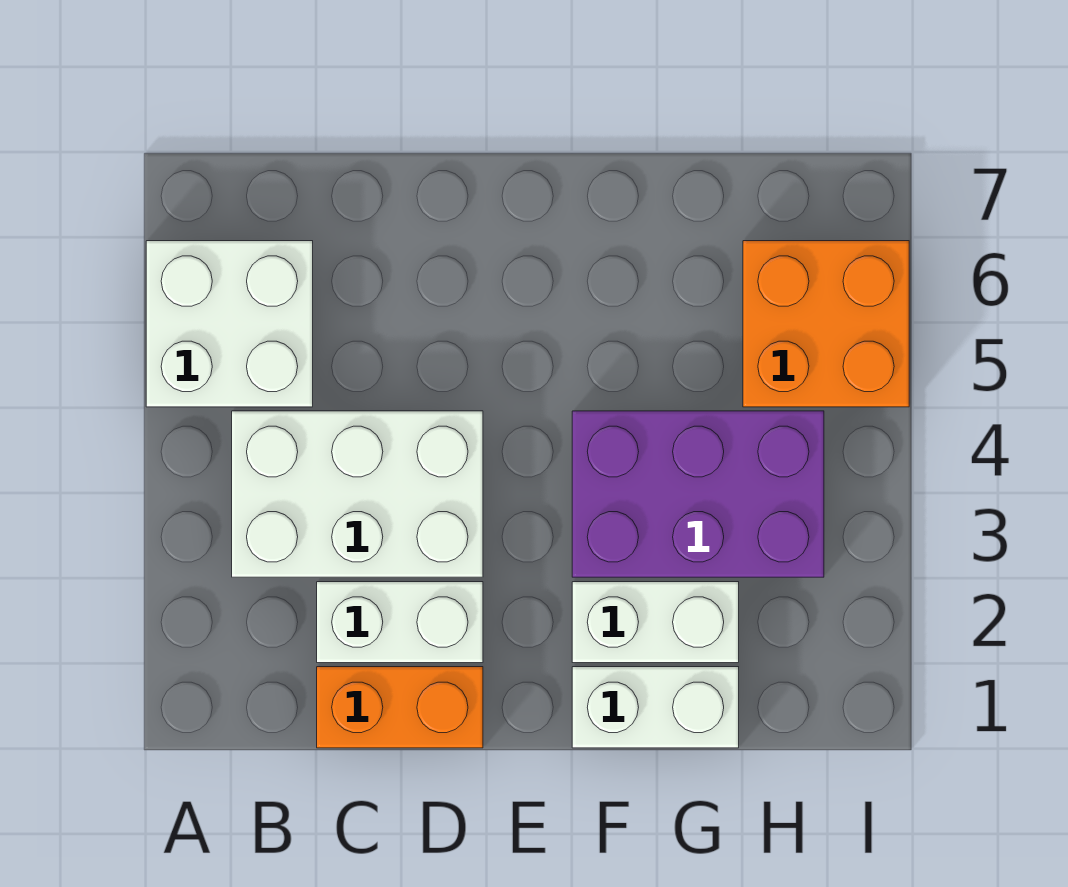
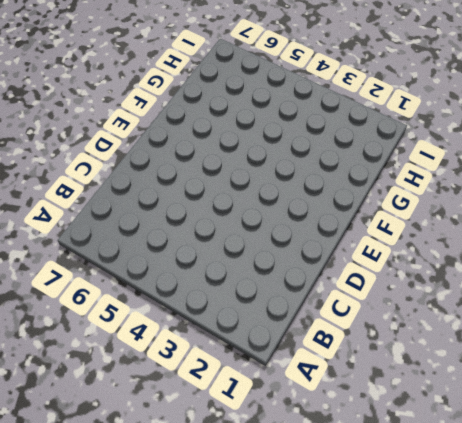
none -> white 2x2 brick [146,241,313,407]
none -> white 2x3 brick [232,411,483,577]

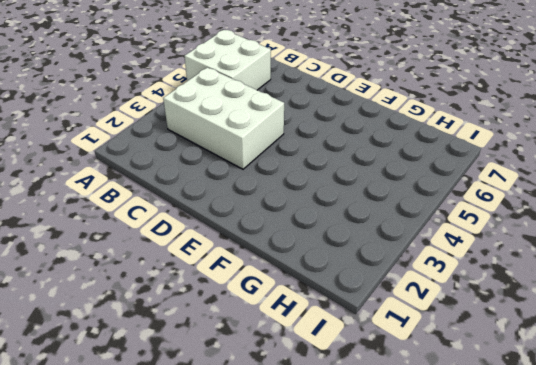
none -> orange 1x2 brick [317,667,483,748]
none -> white 1x2 brick [317,582,483,663]

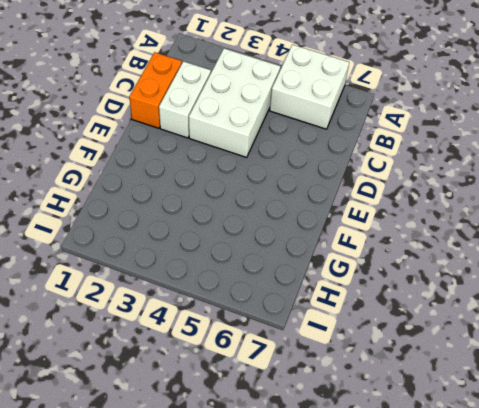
none -> white 1x2 brick [572,667,739,748]
none -> white 1x2 brick [572,582,739,663]

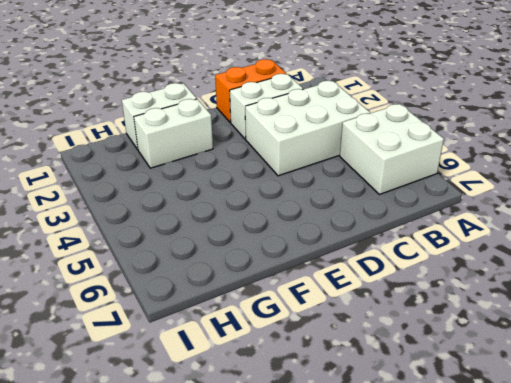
none -> purple 2x3 brick [572,411,824,577]
none -> orange 2x2 brick [743,241,909,407]

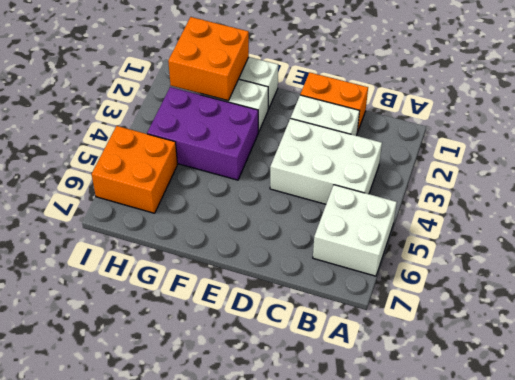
orange 2x2 brick [168,17,249,101] -> none

